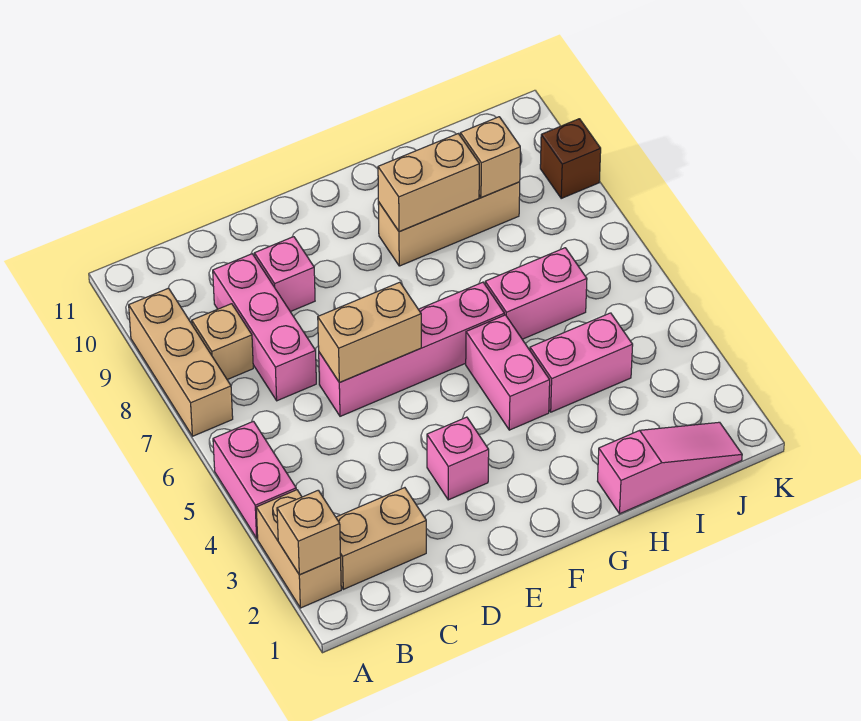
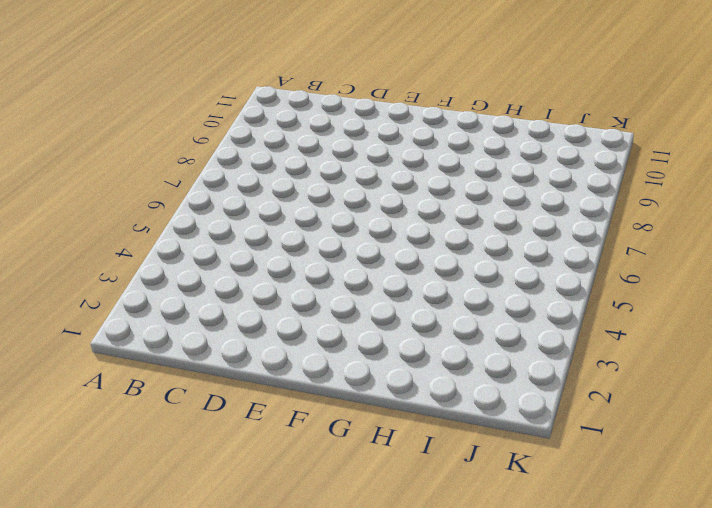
none -> tan 1x2 brick [256,490,341,608]
none -> pink 1x2 brick [213,421,296,538]
none -> tan 1x3 brick [129,288,233,436]

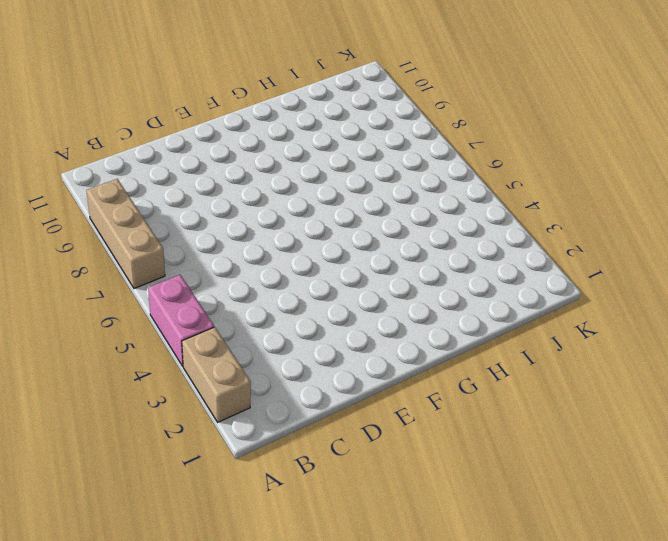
none -> tan 1x2 brick [336,488,426,589]
none -> tan 1x1 brick [192,304,253,380]
none -> pink 1x3 brick [213,254,316,401]

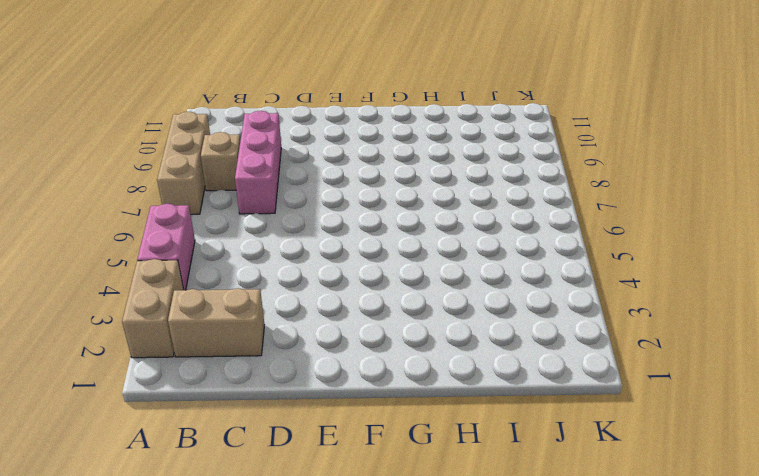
none -> pink 1x4 brick [319,282,504,416]
none -> pink 1x1 brick [254,237,315,312]
none -> pink 1x1 brick [427,417,489,500]

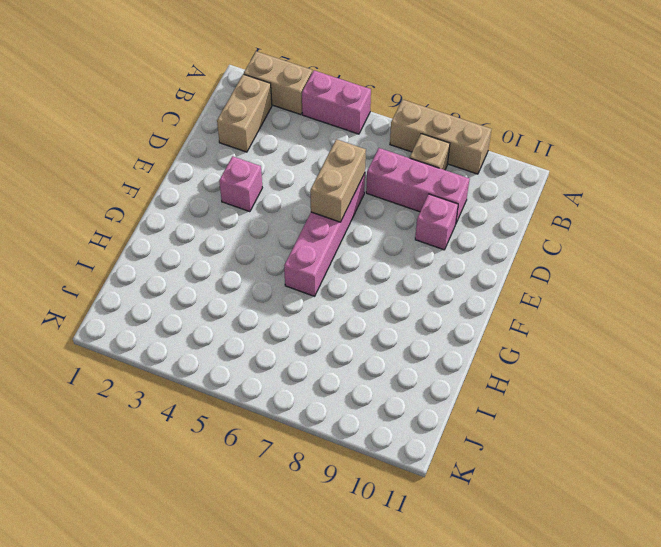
none -> pink 1x2 brick [466,315,550,430]
none -> tan 1x3 brick [378,182,520,266]
none -> pink 1x3 slope [598,422,742,514]

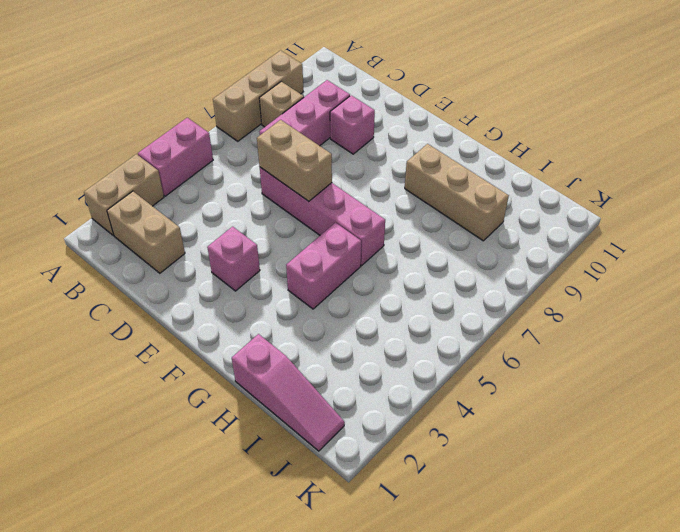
none -> pink 1x2 brick [530,313,633,412]
none -> pink 1x2 brick [485,248,587,339]
none -> brown 1x1 brick [540,119,601,198]

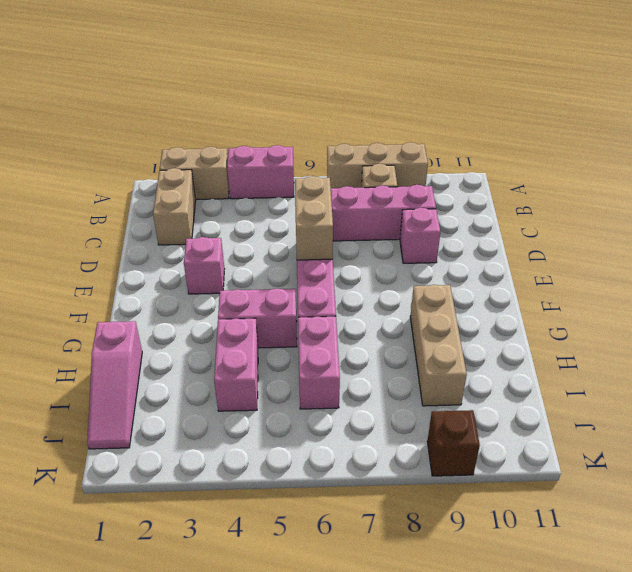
none -> tan 1x1 brick [277,490,341,575]
none -> tan 1x2 brick [378,134,479,232]
none -> tan 1x1 brick [460,117,520,197]

